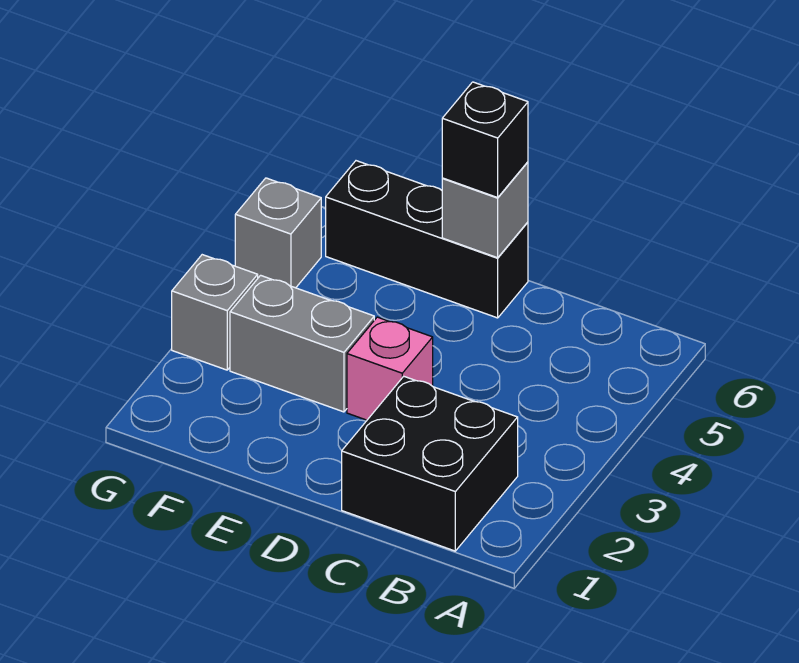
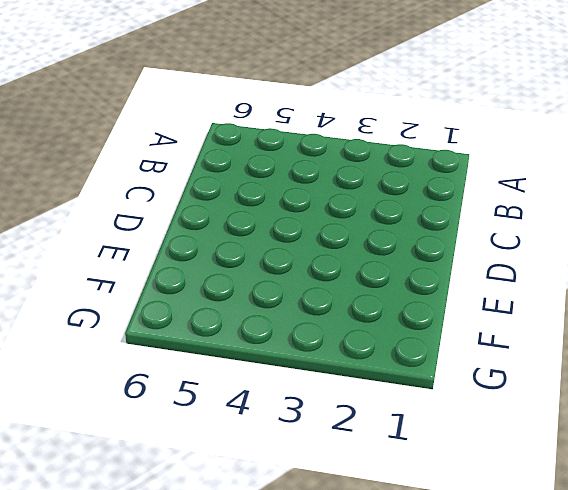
none -> black 2x2 brick [342,376,518,551]
none -> pink 1x1 brick [347,317,433,420]

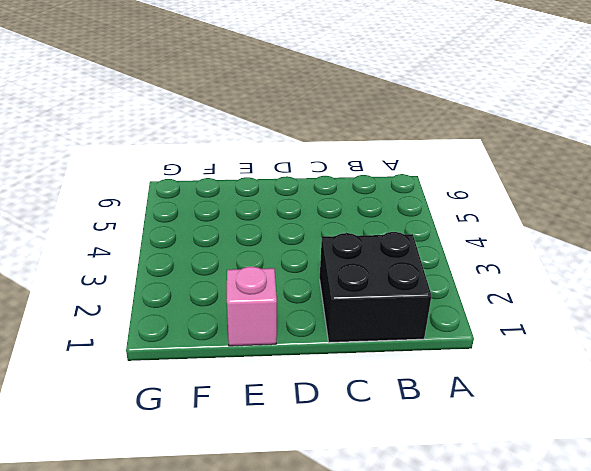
pink 1x1 brick [227,267,277,346] -> pink 1x1 brick moved to [347,317,433,420]
none -> black 1x3 brick [326,161,528,318]
none -> grey 1x2 brick [230,275,374,412]

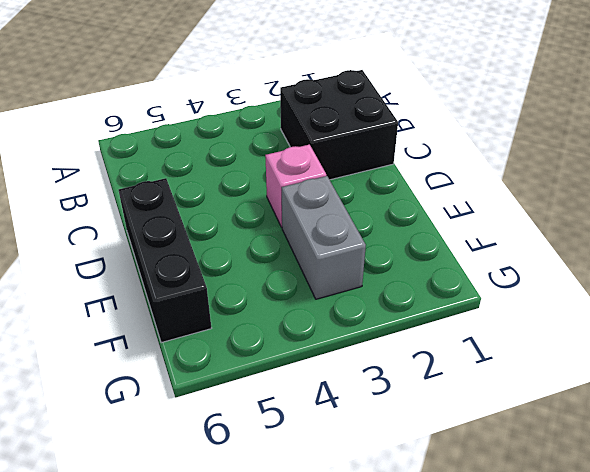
none -> grey 1x1 brick [172,255,258,370]
none -> grey 1x1 brick [235,178,321,288]

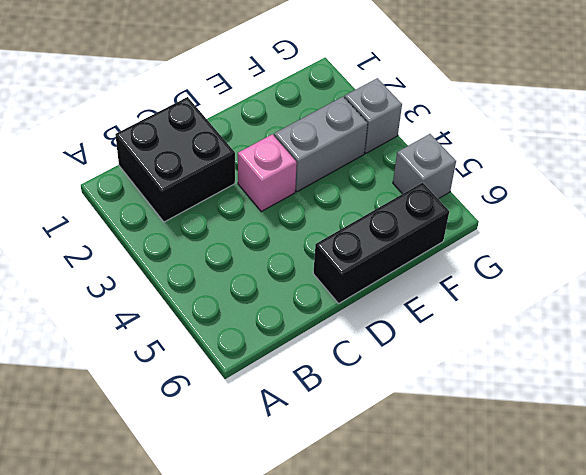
none -> grey 1x1 brick [442,162,528,258]
none -> black 1x1 brick [442,82,528,198]

